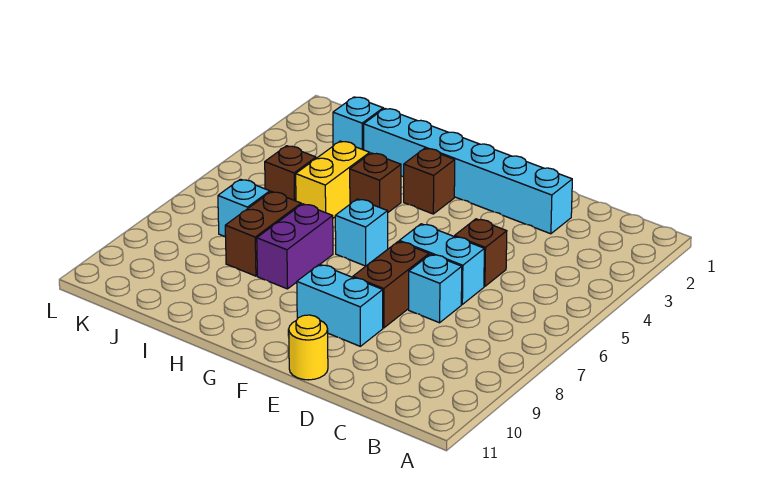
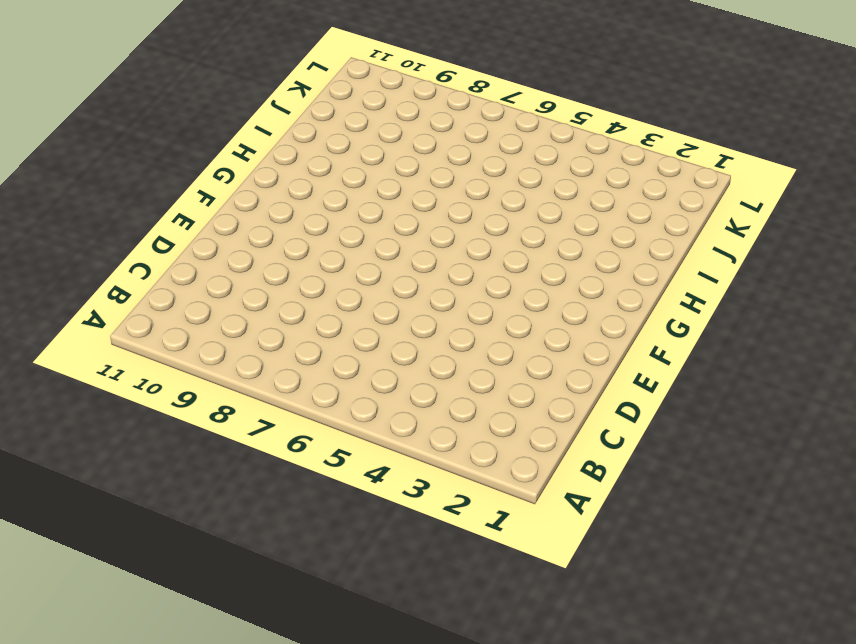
none -> cyan 1x6 brick [364,109,572,234]
none -> brown 1x1 brick [455,219,507,286]
none -> cyan 1x2 brick [399,224,484,304]

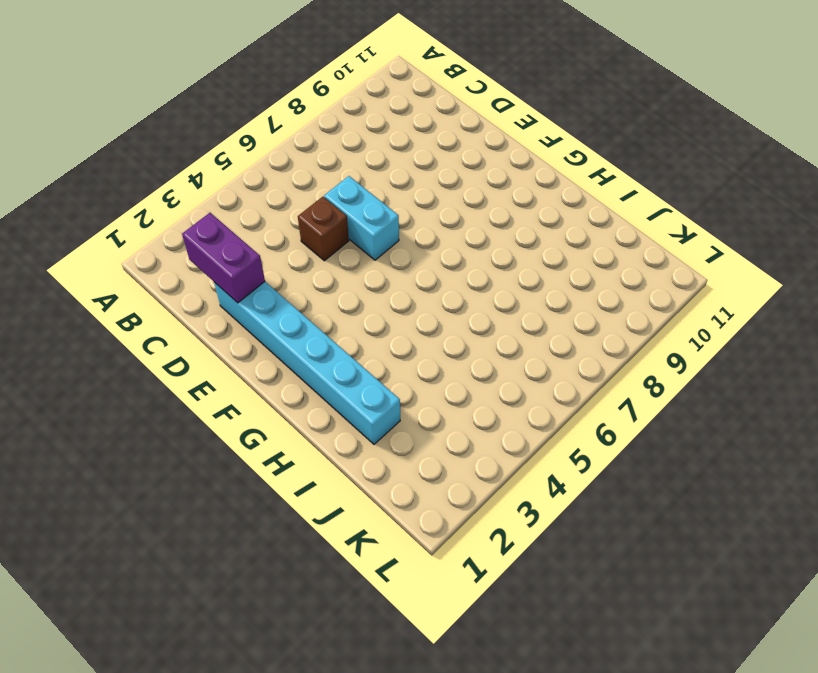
purple 1x2 brick [182,213,265,303] -> purple 1x2 brick turned to [257,204,333,289]
none -> cyan 1x1 brick [409,254,462,323]
none -> brown 1x2 brick [353,241,429,328]
none -> cyan 1x2 brick [297,264,383,346]

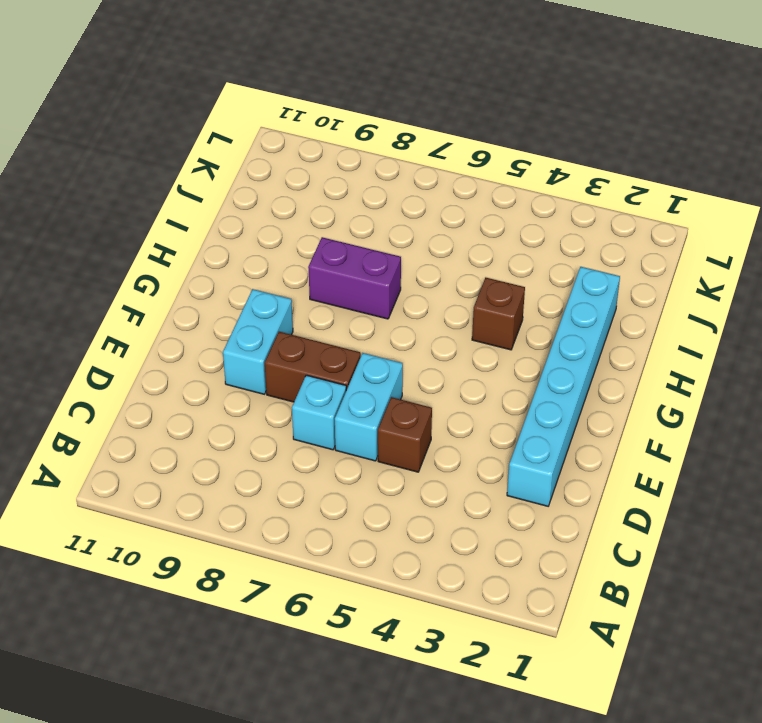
none -> yellow 1x1 round brick [289,315,328,380]
none -> brown 1x1 brick [404,148,455,214]
none -> cyan 1x1 brick [335,199,388,266]

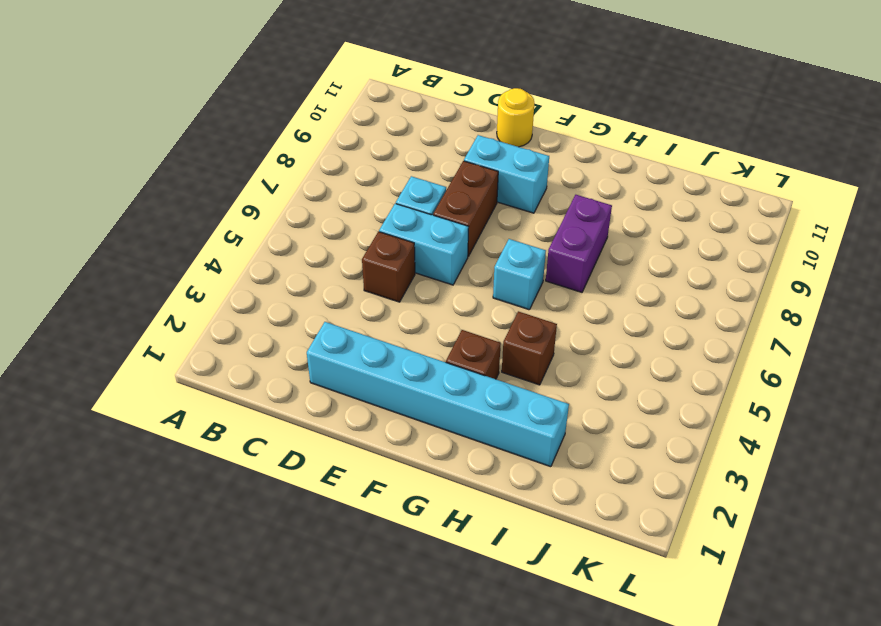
none -> yellow 1x2 brick [296,141,370,218]
none -> brown 1x2 brick [225,192,301,276]
none -> cyan 1x1 brick [333,97,383,150]

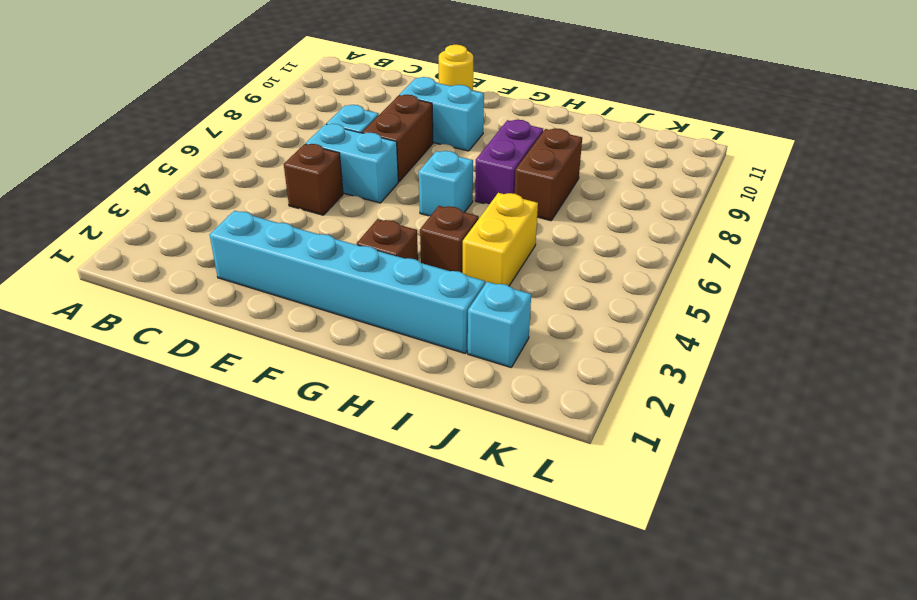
none -> brown 1x1 brick [265,146,316,201]
none -> cyan 1x1 brick [218,179,270,237]

